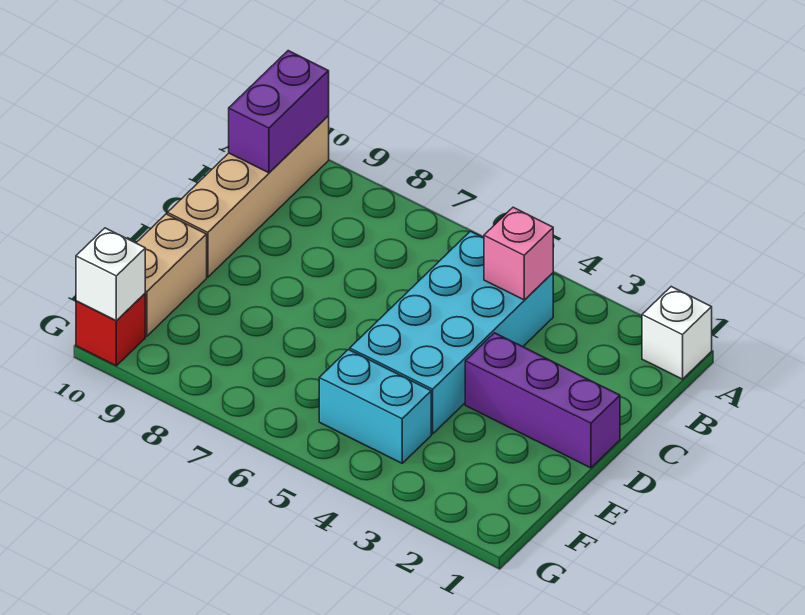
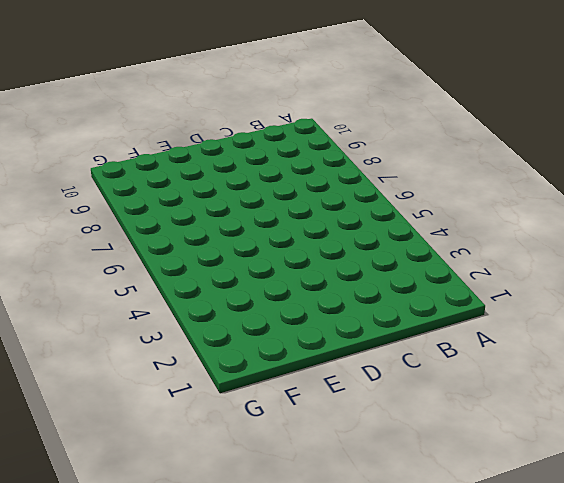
none -> white 1x1 brick [642,287,712,379]
none -> tan 1x4 brick [167,116,329,277]

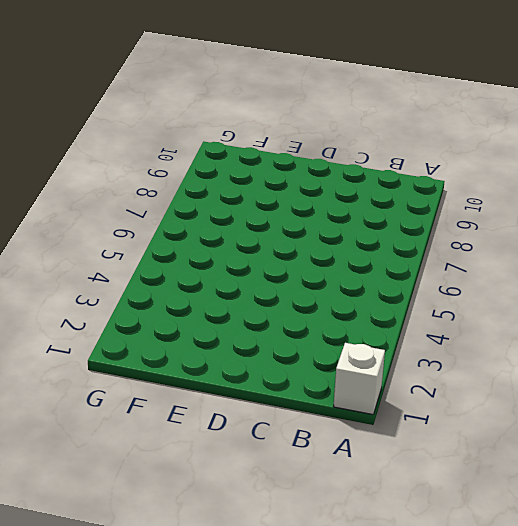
none -> tan 1x4 brick [167,116,329,277]
none -> cyan 2x4 brick [350,231,553,434]

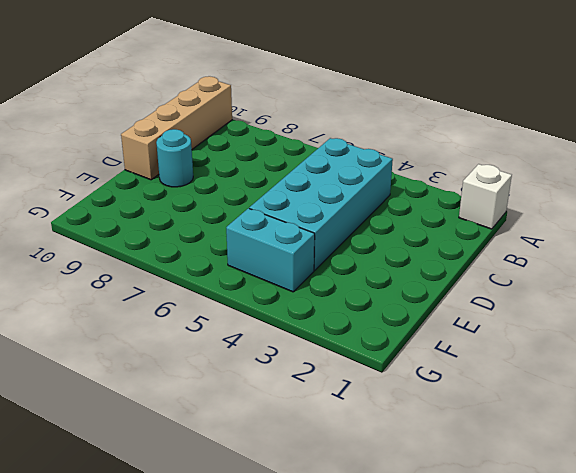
cyan 1x1 round brick [156,129,193,187] -> none
none -> purple 1x3 brick [465,333,620,468]
none -> tan 1x2 brick [136,214,207,336]

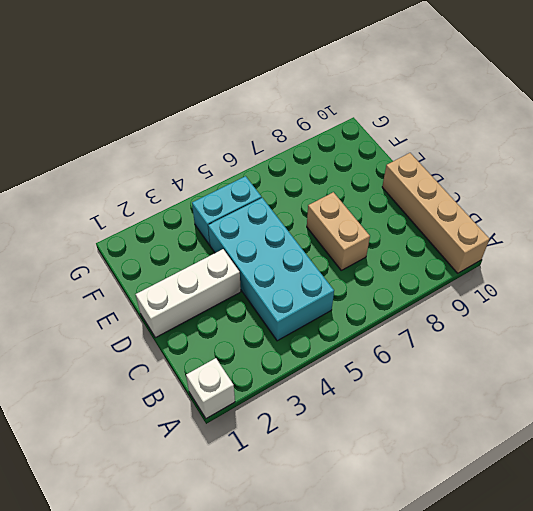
tan 1x2 brick [307,192,370,270] -> tan 1x2 brick moved to [136,214,207,336]
white 1x3 brick [136,249,241,338] -> purple 1x3 brick [465,333,620,468]
none -> red 1x1 brick [76,294,145,366]
none -> purple 1x2 brick [229,51,329,173]

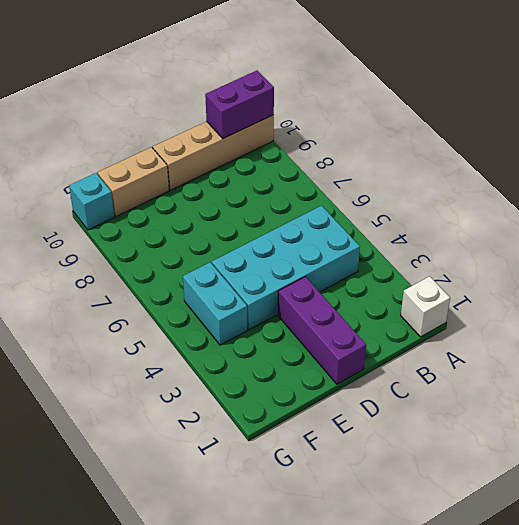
cyan 1x1 brick [69,173,115,230] -> red 1x1 brick [76,294,145,366]
none -> pink 1x1 brick [484,207,553,300]
none -> white 1x1 brick [76,228,145,321]

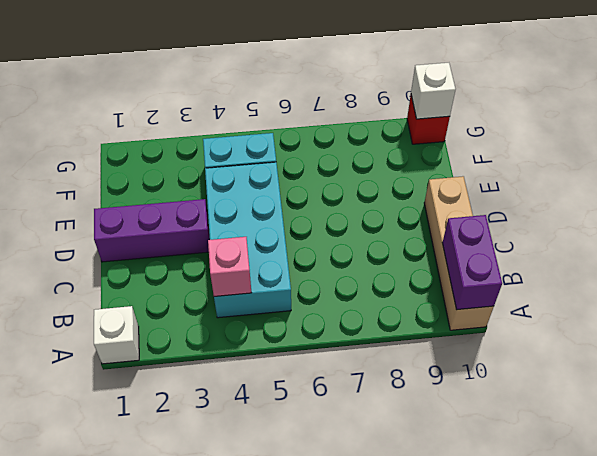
none -> tan 1x2 brick [136,214,207,336]

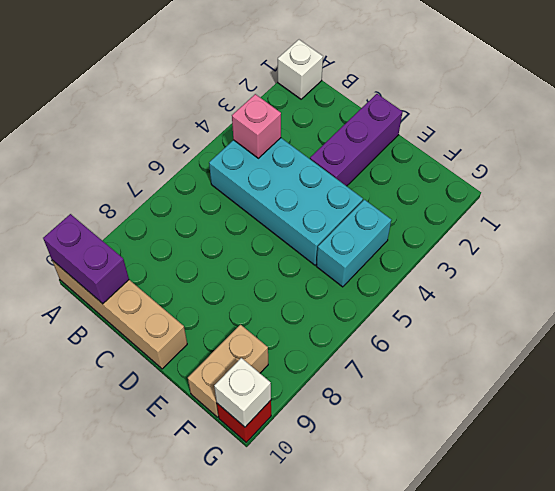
tan 1x2 brick [188,325,268,417] -> tan 1x2 brick turned to [136,214,207,336]

